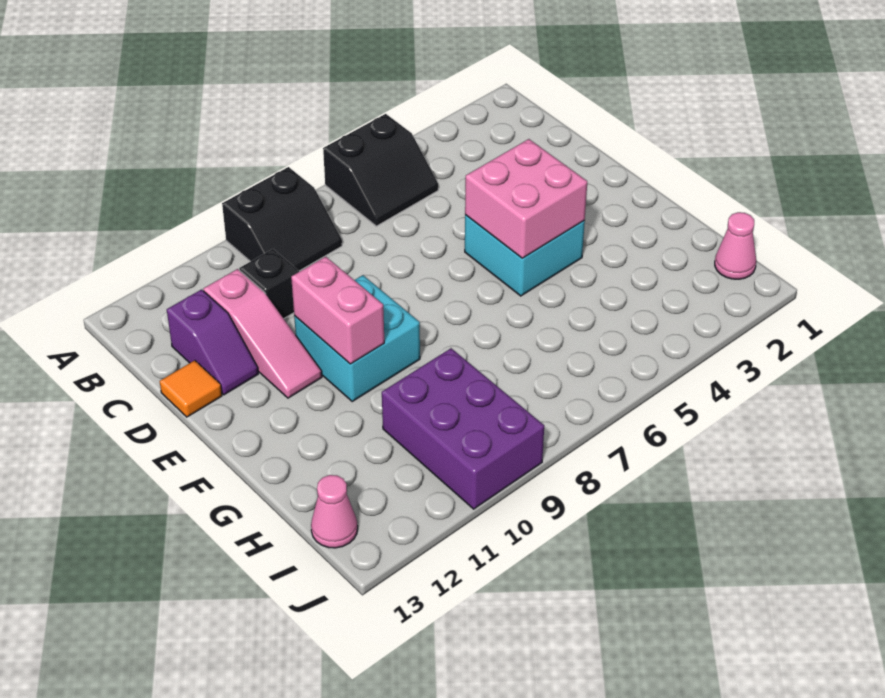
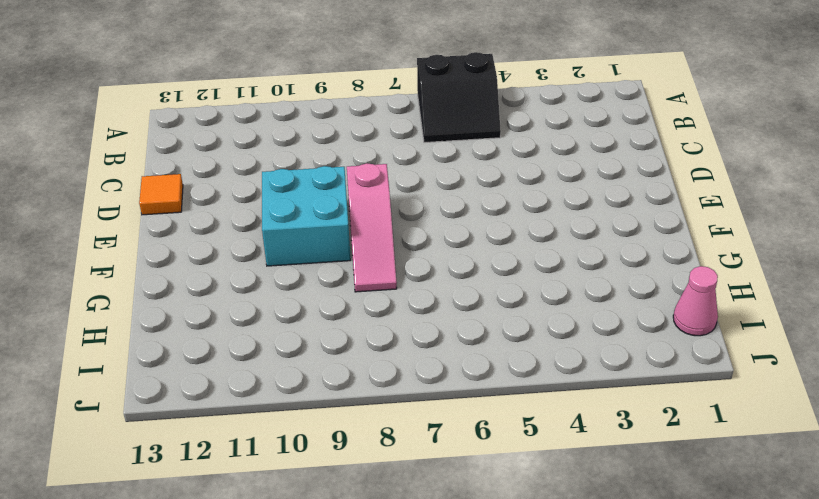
pink 1x3 slope [347,163,397,292] -> pink 1x3 slope moved to [204,269,322,398]
none -> black 2x2 slope [222,167,342,271]
none -> black 1x1 brick [239,249,299,319]
none -> purple 1x2 slope [167,290,258,395]

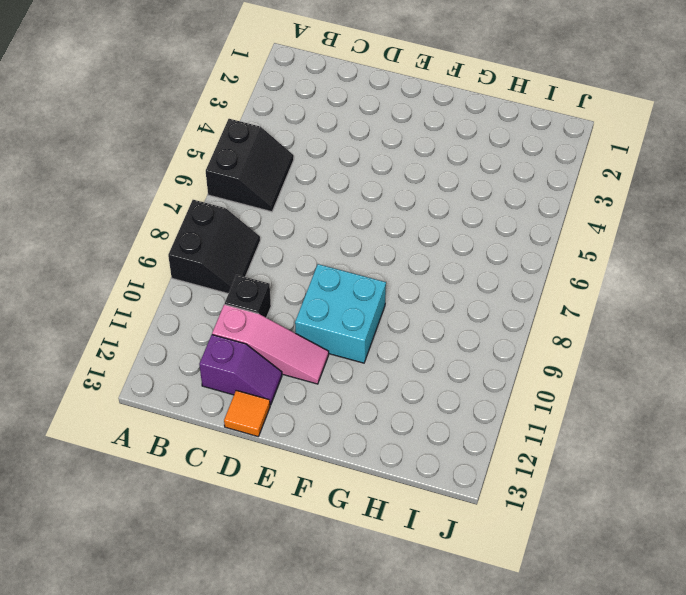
none -> cyan 2x2 brick [465,215,585,296]
none -> purple 2x3 brick [382,348,544,509]
none -> pink 1x1 cone [715,212,756,279]

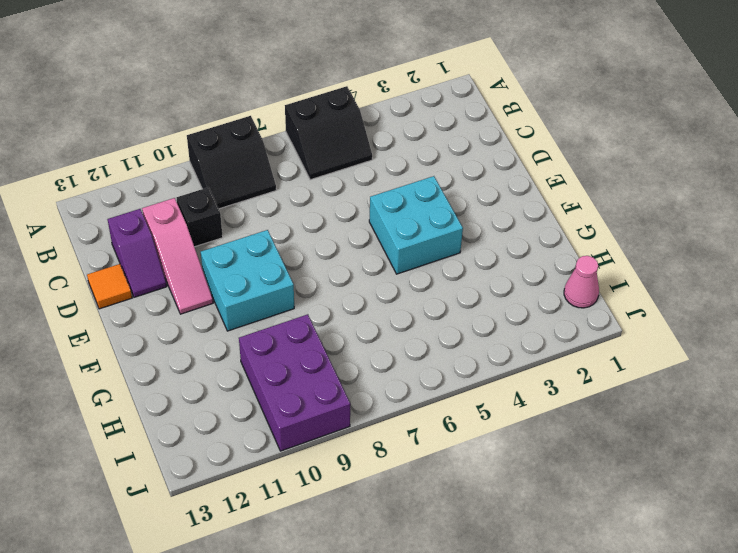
none -> pink 1x1 cone [311,475,358,548]
none -> pink 2x2 brick [465,139,587,258]
none -> pink 1x2 brick [291,257,384,364]

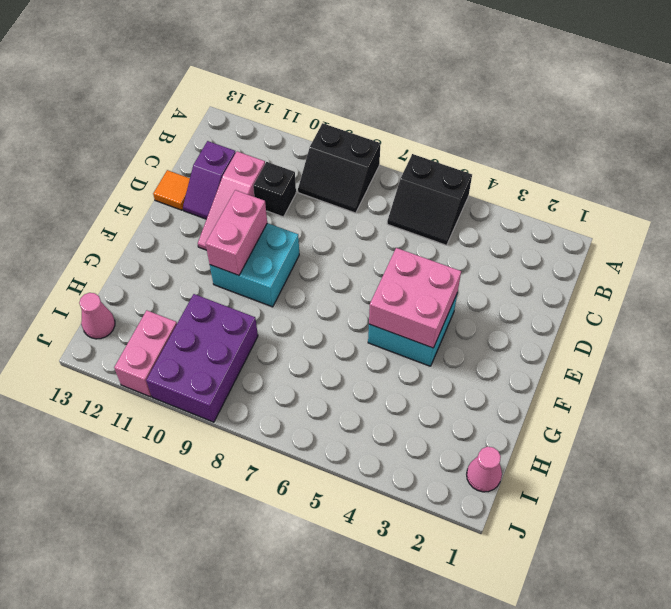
pink 1x2 brick [114,310,177,397] -> none

